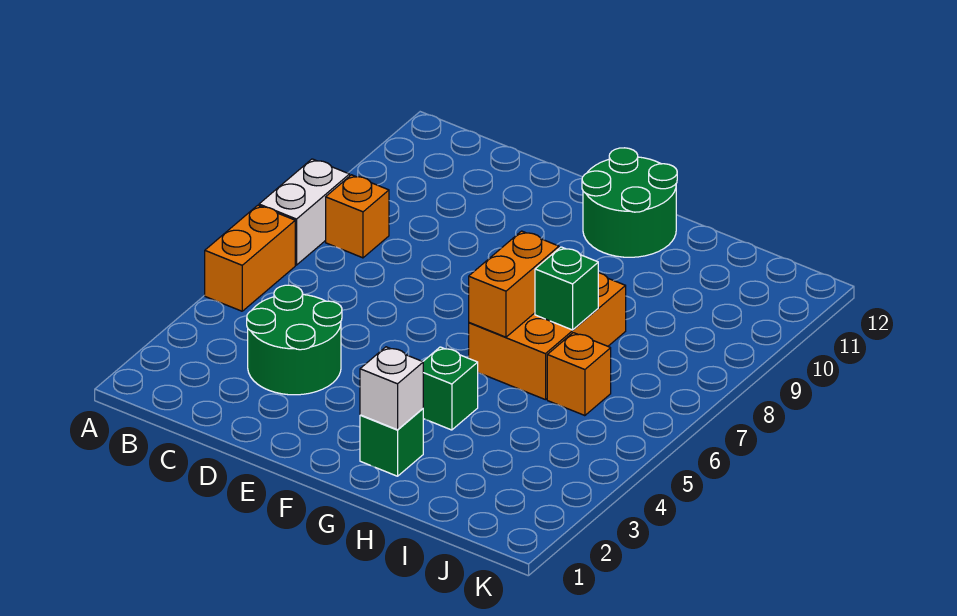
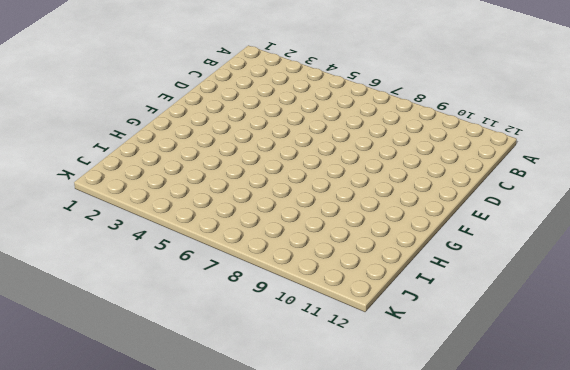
none -> orange 1x2 brick [205,205,295,311]
none -> white 1x2 brick [259,159,350,265]
none -> orange 1x1 brick [326,175,389,258]

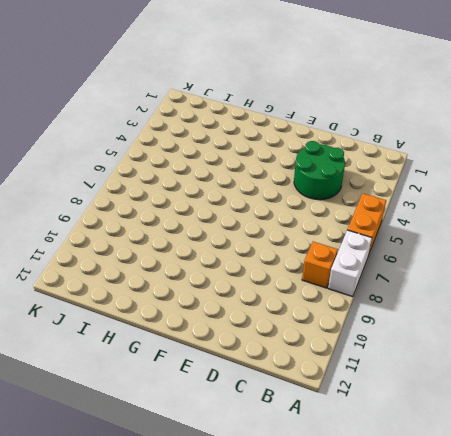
none -> green 2x2 round brick [582,148,677,257]
none -> green 1x1 brick [360,409,423,476]
none -> green 1x1 brick [423,347,478,430]

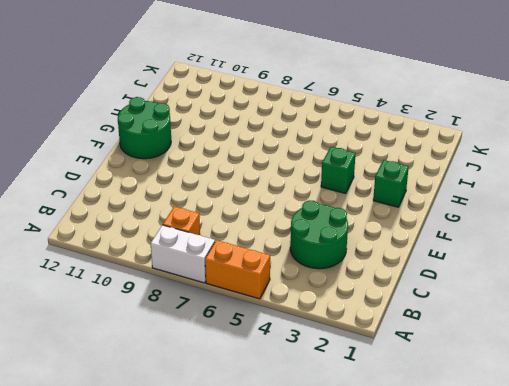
none -> orange 2x3 brick [469,273,626,400]
none -> orange 1x1 brick [547,333,611,416]
none -> white 1x1 brick [360,347,423,430]

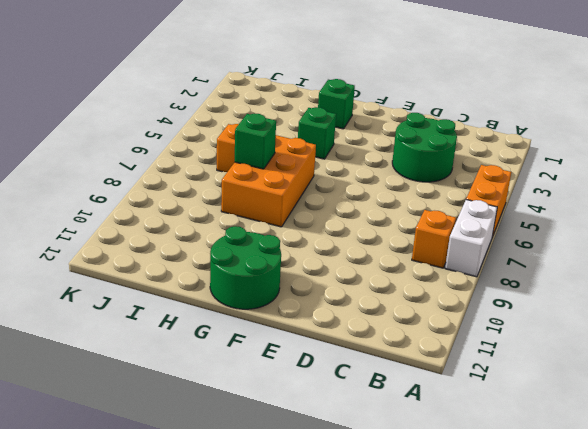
none -> white 1x1 brick [360,347,423,430]
none -> orange 1x2 brick [469,231,559,337]

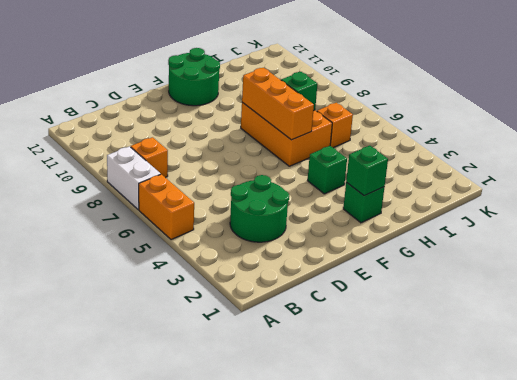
green 1x1 brick [346,146,388,196] -> white 1x1 brick [360,347,423,430]
orange 1x3 brick [242,68,314,140] -> orange 1x2 brick [469,231,559,337]

